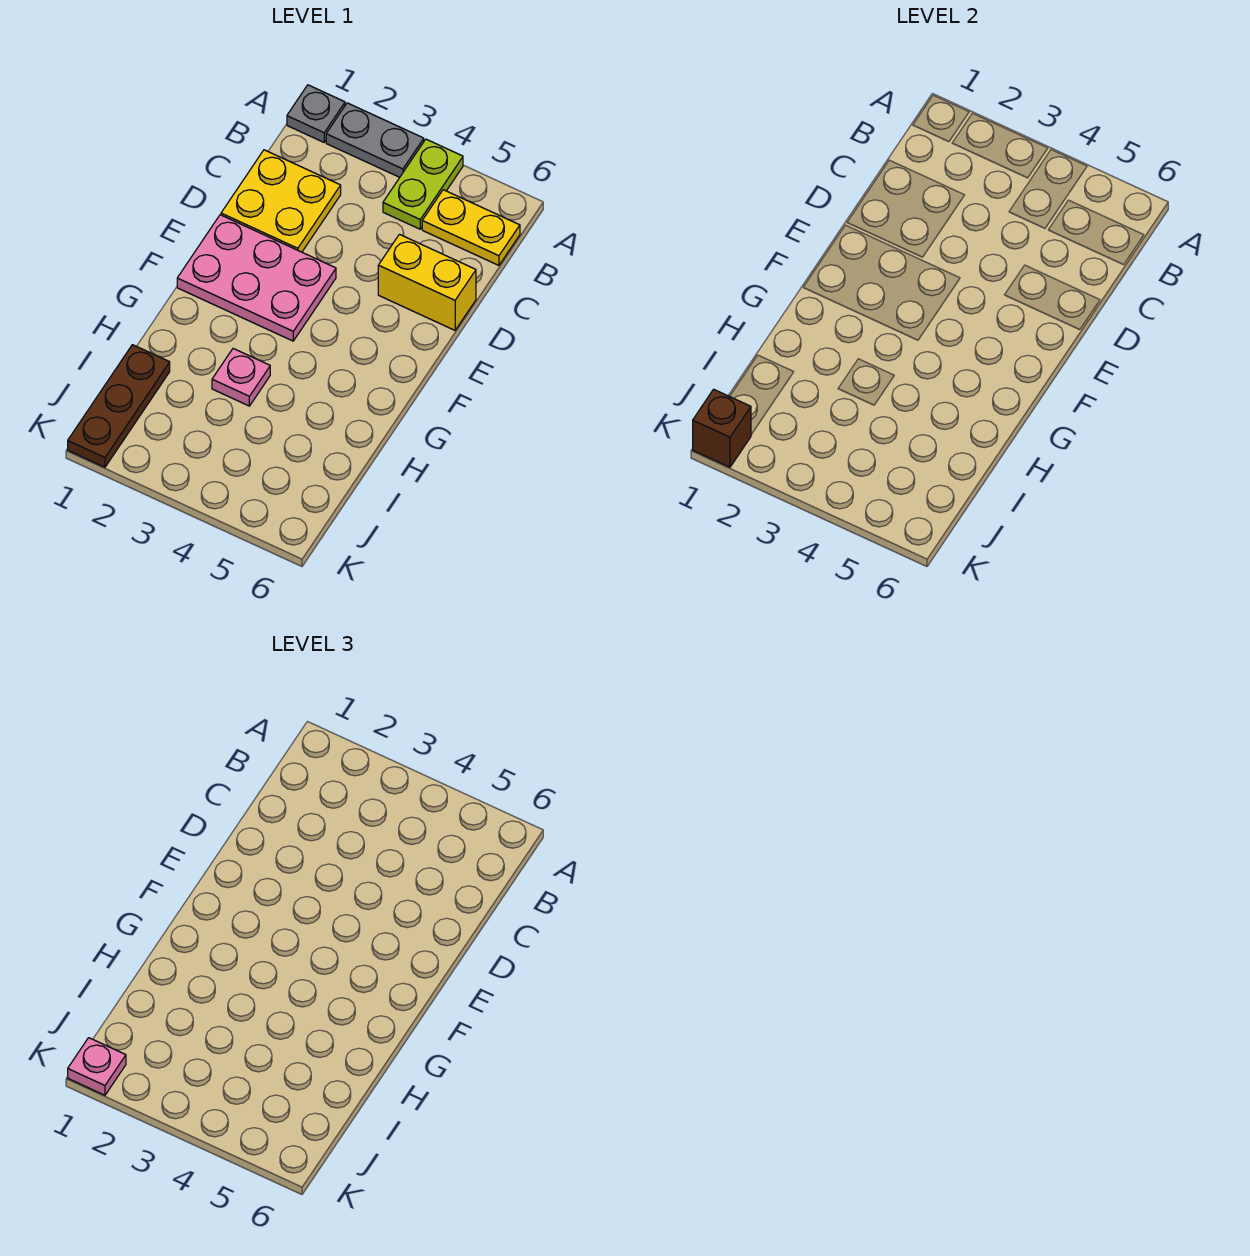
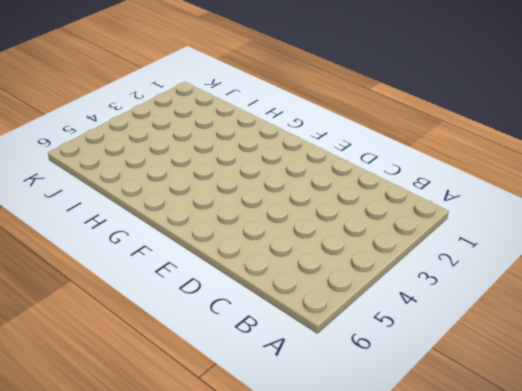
none -> grey 1x1 plate [287,85,345,142]
none -> grey 1x2 plate [326,103,424,177]

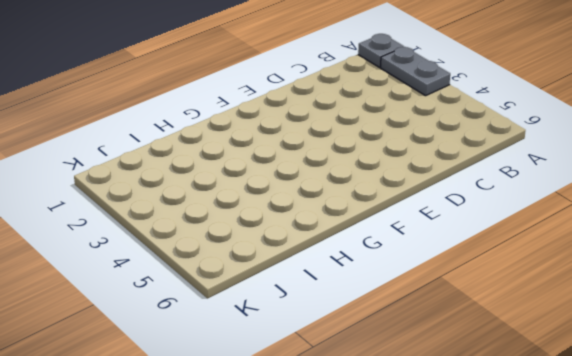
none -> lime 1x2 plate [383,139,463,229]
none -> yellow 1x2 plate [422,190,520,265]

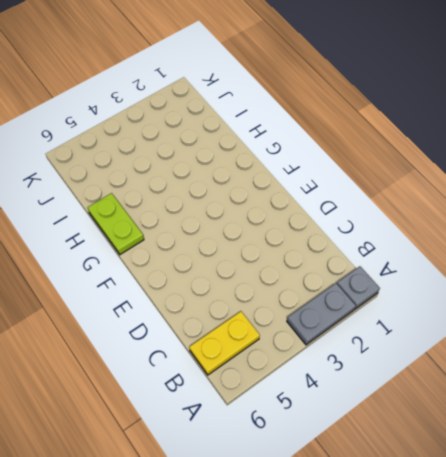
lime 1x2 plate [88,193,144,254] -> lime 1x2 plate moved to [383,139,463,229]
none -> yellow 2x2 plate [221,150,341,252]
none -> yellow 1x2 brick [378,234,476,330]

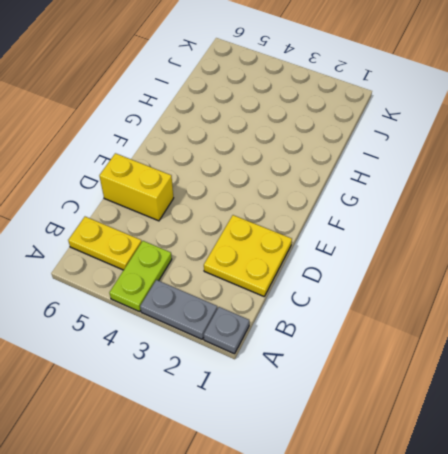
none -> pink 2x3 plate [177,215,336,341]
none -> pink 1x1 plate [212,349,270,406]

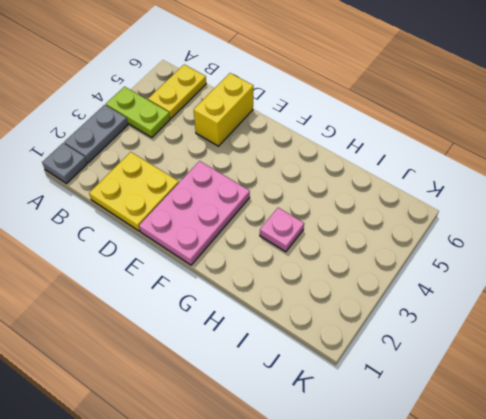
none -> brown 1x3 plate [68,345,170,467]
none -> brown 1x1 brick [693,389,751,467]

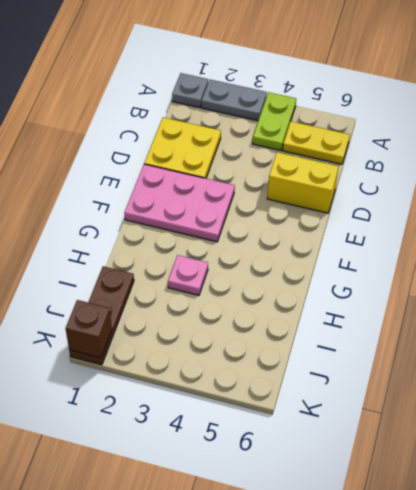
none -> pink 1x1 plate [68,1038,126,1095]

